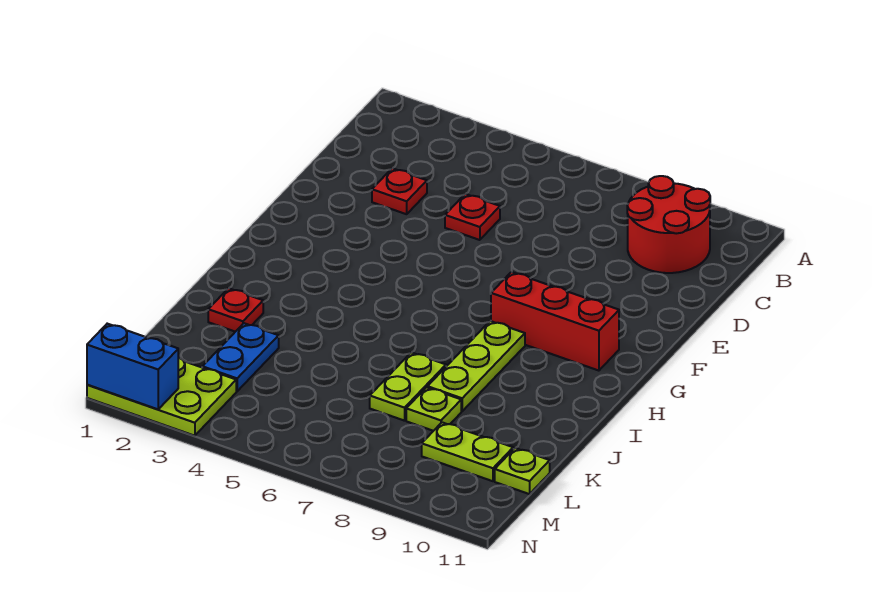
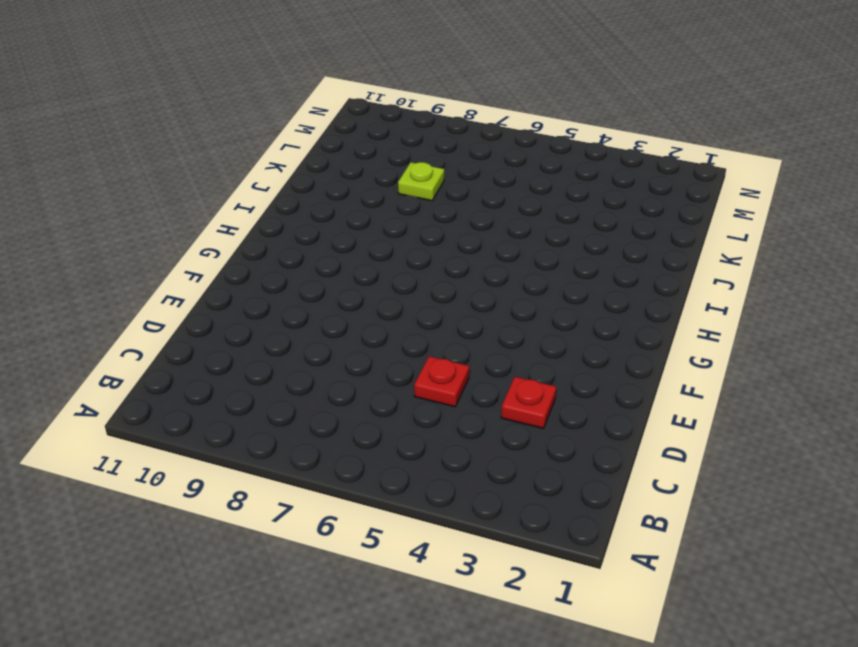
none -> red 2x2 round brick [627,176,710,273]
none -> red 1x3 brick [491,272,619,371]
none -> lime 1x3 plate [428,321,525,411]

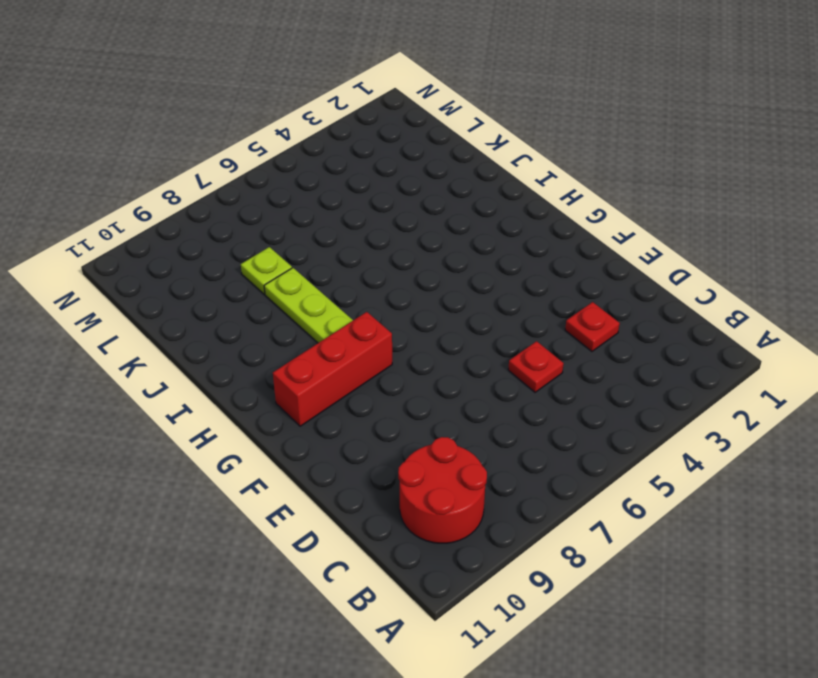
none -> red 1x1 plate [208,288,263,332]
none -> lime 1x2 plate [370,352,446,421]
none -> blue 1x2 plate [202,323,279,391]

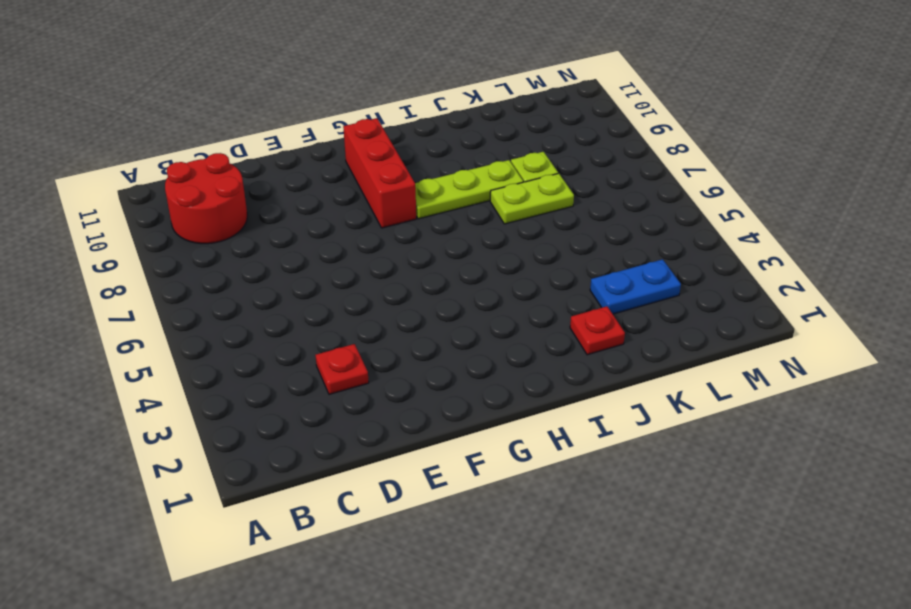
none -> red 1x1 plate [445,194,500,240]
none -> lime 1x2 plate [422,422,513,481]
none -> lime 1x1 plate [495,448,550,494]

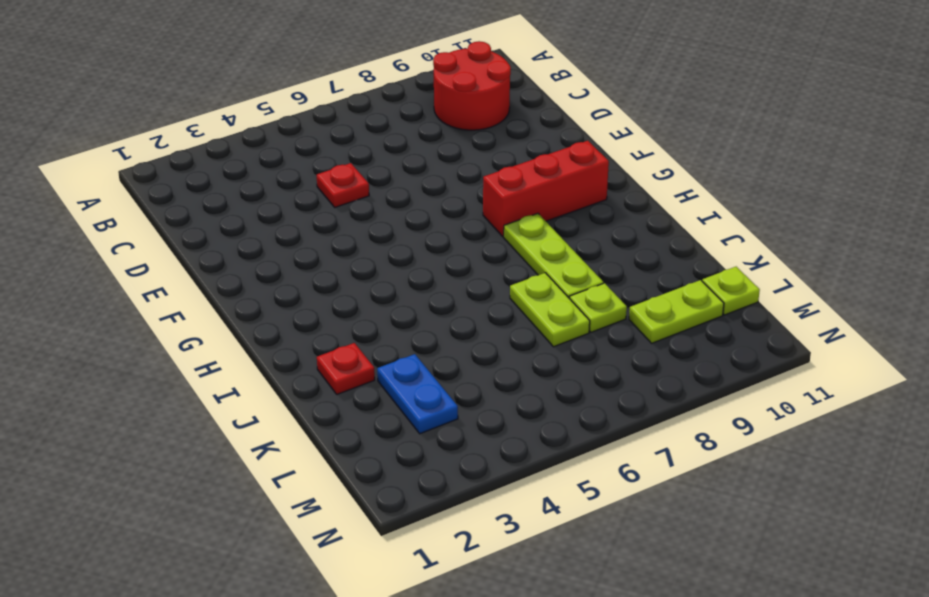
none -> red 1x1 plate [372,168,427,214]
none -> lime 2x3 plate [87,357,236,436]
none -> blue 1x2 brick [87,324,178,409]

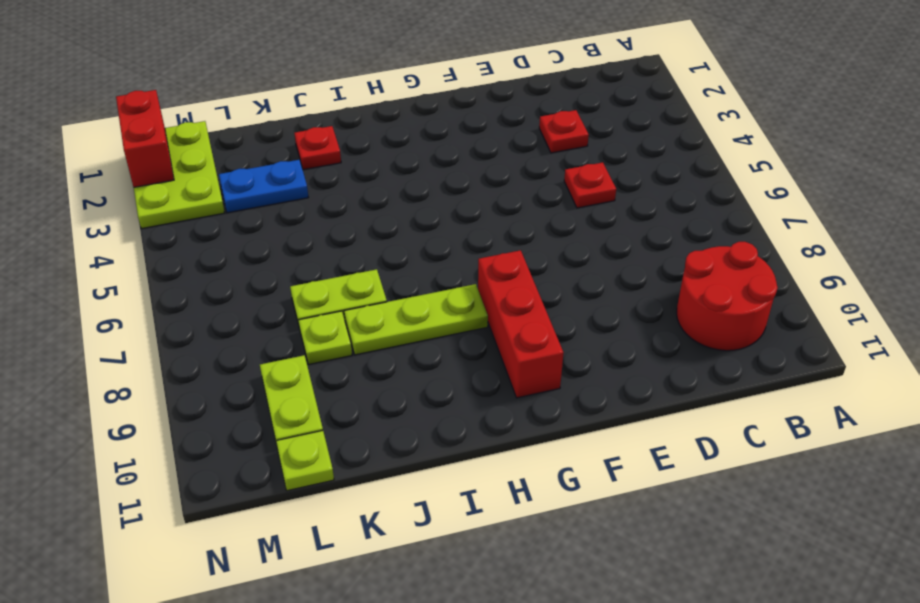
red 1x2 brick [116,90,174,187] -> blue 1x2 brick [87,324,178,409]

